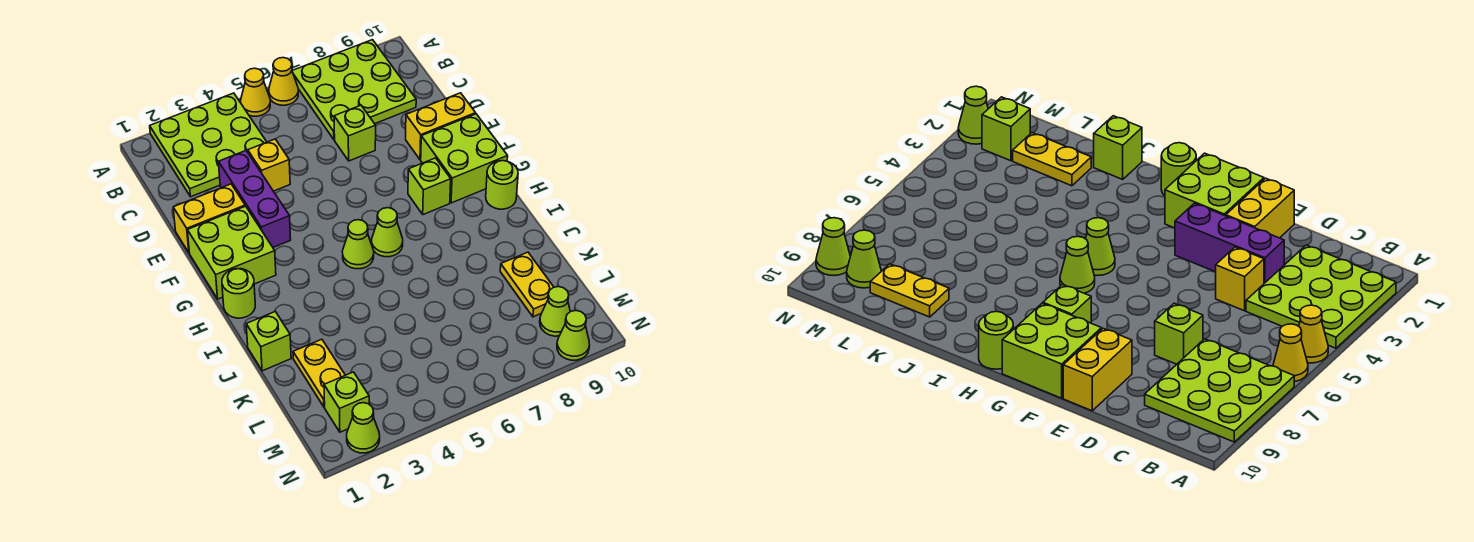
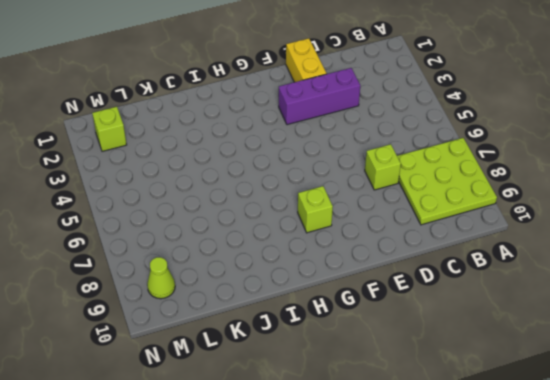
none -> lime 3x3 plate [150,93,266,197]
none -> yellow 1x1 cone [241,68,270,116]
none -> yellow 1x1 cone [269,58,298,105]

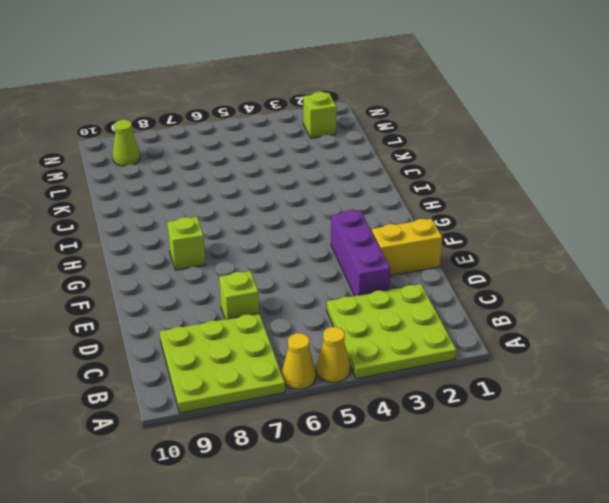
none -> yellow 1x1 brick [248,139,290,191]
none -> yellow 1x2 brick [406,93,476,160]
none -> lime 2x2 brick [187,206,276,299]

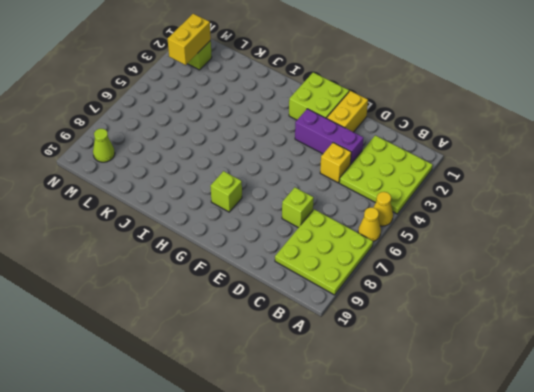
yellow 1x2 brick [168,14,211,65] -> yellow 1x2 brick moved to [406,93,476,160]
none -> lime 2x2 brick [421,114,508,203]
none -> lime 1x1 round brick [222,269,255,318]
none -> lime 1x1 cone [342,220,374,269]

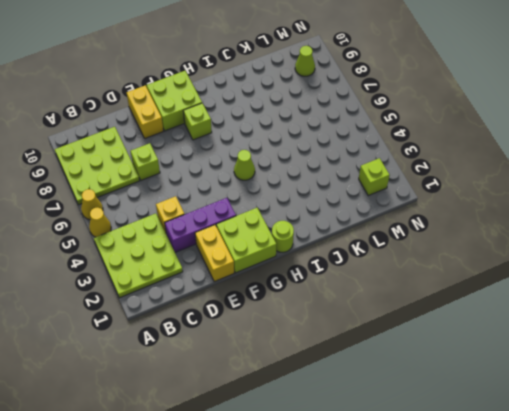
none -> lime 1x1 cone [372,208,403,257]
none -> lime 1x1 round brick [486,161,518,209]
none -> lime 1x1 brick [246,312,291,371]

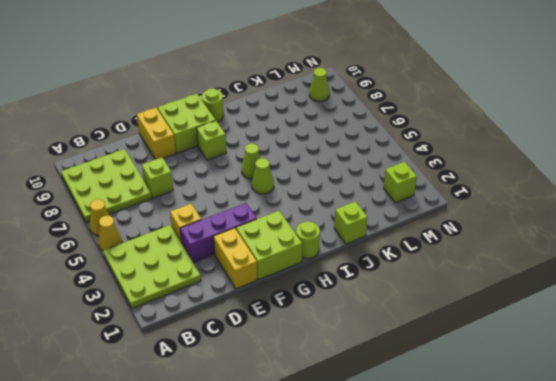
none -> yellow 1x2 plate [293,339,345,407]
none -> yellow 1x2 plate [500,252,553,317]
none -> lime 1x1 cone [347,403,380,453]

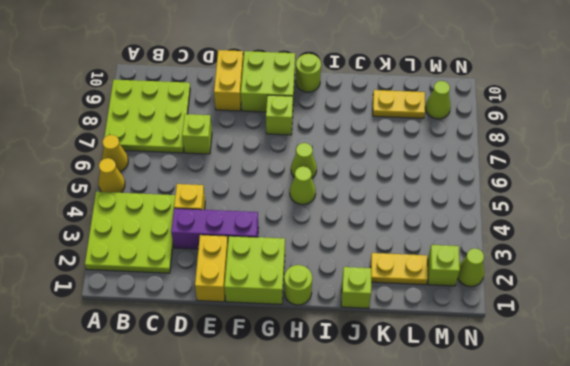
none -> lime 1x1 cone [557,311,590,360]

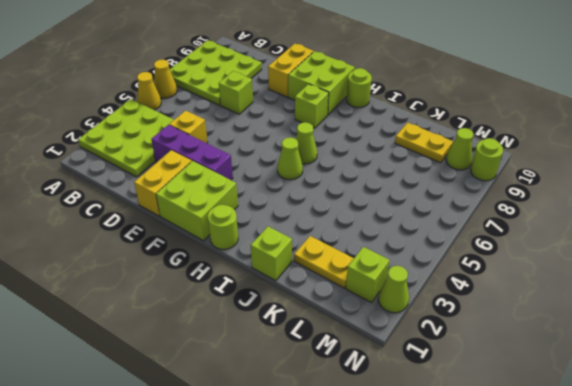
lime 1x1 round brick [471,138,503,181] -> lime 1x1 cone [557,311,590,360]

